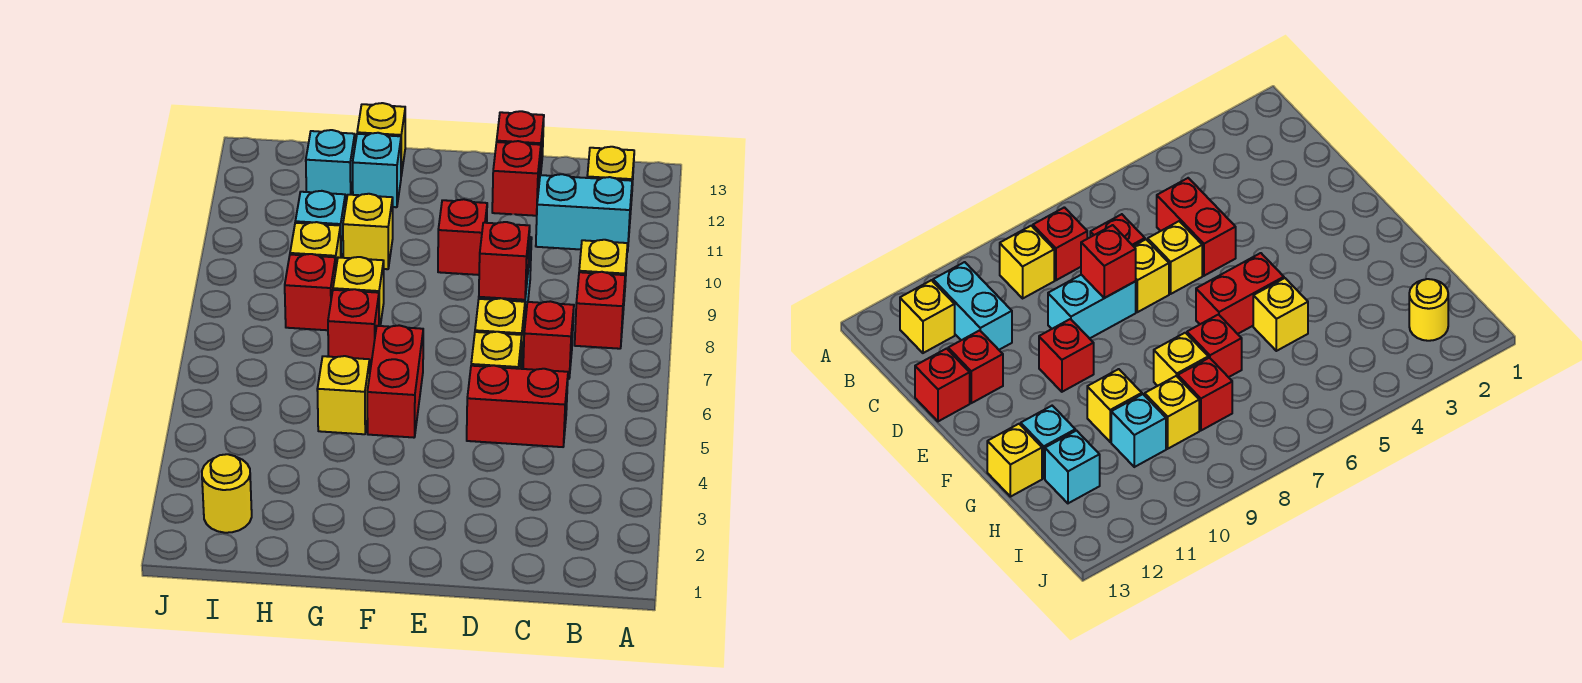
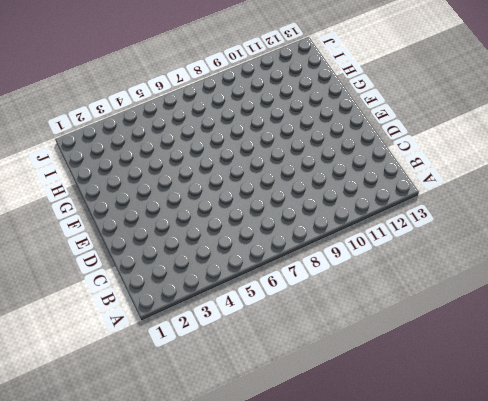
none -> red 1x1 brick [575,272,625,349]
none -> yellow 1x1 brick [579,240,628,310]
none -> cyan 1x2 brick [536,174,632,252]

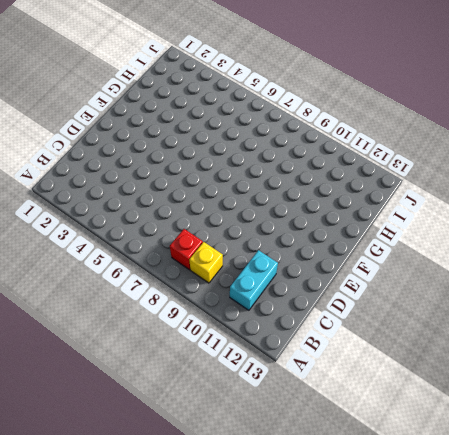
none -> yellow 1x1 brick [587,147,634,214]
none -> red 1x2 brick [467,365,568,447]
none -> red 1x1 brick [523,301,574,379]

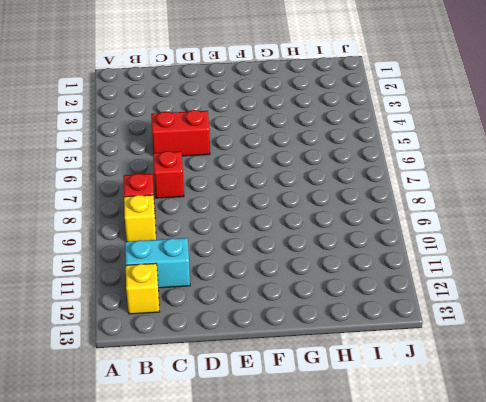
none -> yellow 1x1 brick [471,332,522,369]
none -> yellow 1x1 brick [475,298,525,367]
none -> cyan 1x2 brick [1048,275,1136,339]

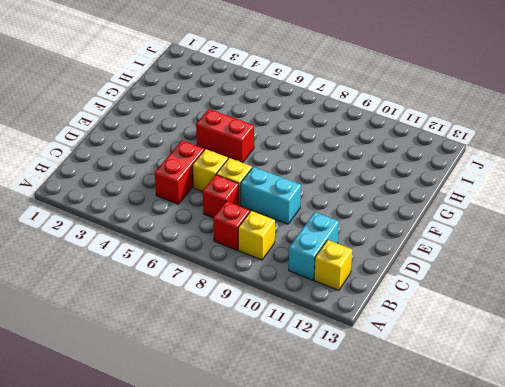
none -> red 1x1 brick [492,141,541,216]
none -> red 1x1 brick [497,111,544,175]
none -> red 1x1 brick [438,199,487,275]

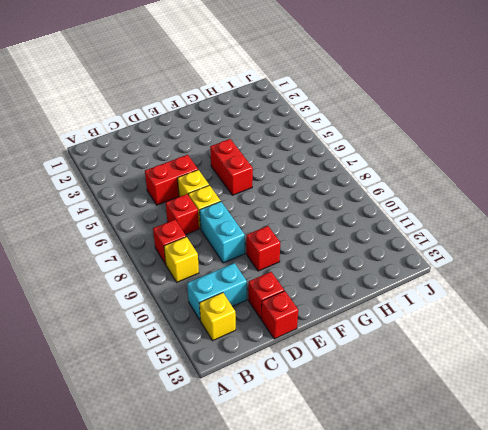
none -> yellow 1x1 brick [317,356,370,434]
none -> red 1x1 brick [328,289,379,366]
none -> yellow 1x1 brick [333,257,384,326]

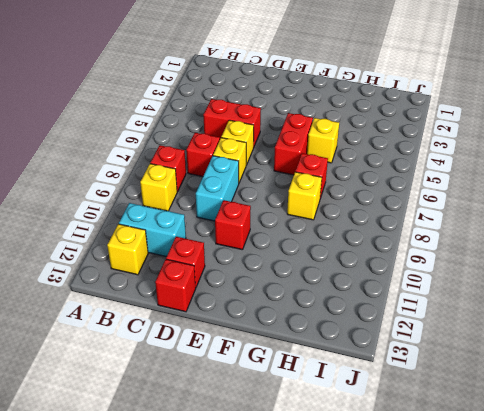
none -> yellow 1x1 brick [343,194,393,269]
none -> cyan 1x1 brick [353,133,401,207]
none -> yellow 1x1 brick [357,103,405,176]

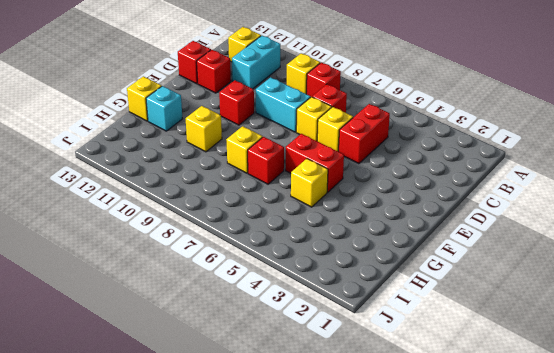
none -> red 1x1 brick [285,254,336,330]
none -> yellow 1x1 brick [290,222,341,266]
none -> cyan 1x1 brick [295,191,345,258]

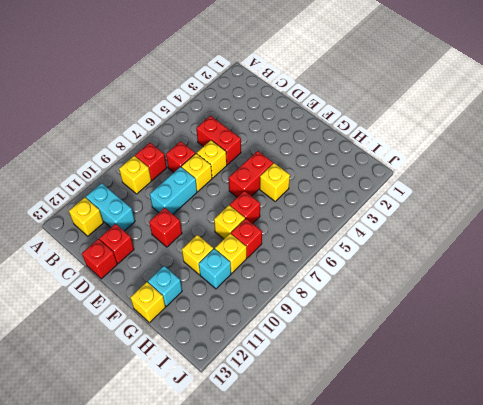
none -> cyan 1x1 brick [306,130,355,204]
none -> yellow 1x1 round brick [202,454,252,533]
none -> red 1x1 brick [479,222,530,300]

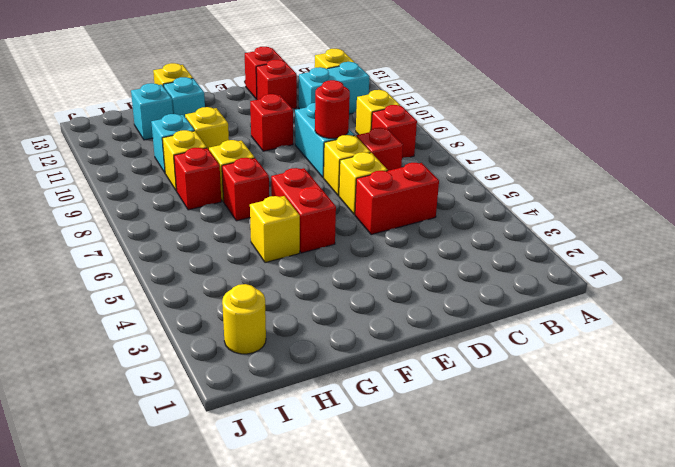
red 1x1 round brick [315,80,350,138] -> red 1x1 brick [479,222,530,300]

